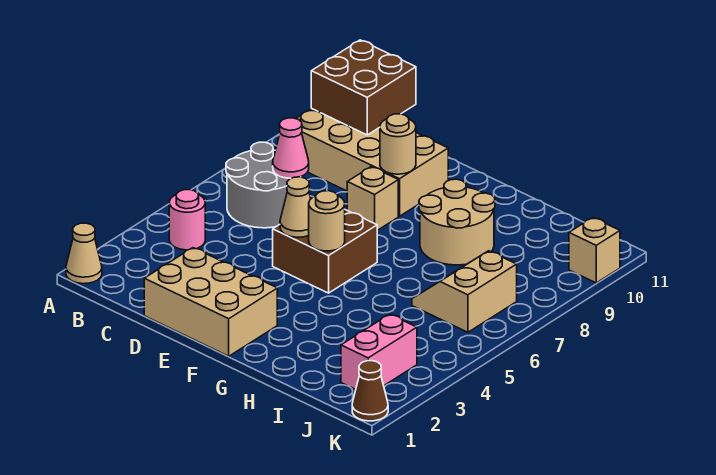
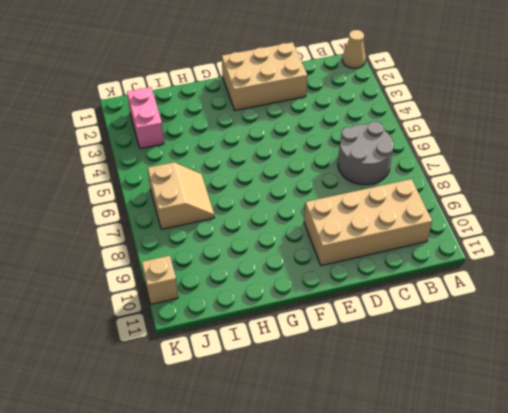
none -> pink 1x1 round brick [169,190,205,250]
none -> brown 2x2 brick [273,210,377,293]
none -> tan 1x1 brick [347,167,398,230]

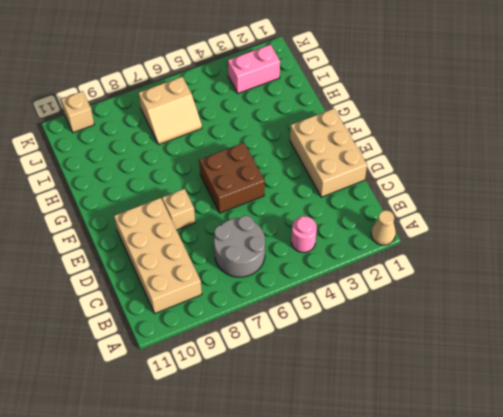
none -> tan 2x2 round brick [419,179,495,265]
none -> brown 1x1 cone [352,361,388,421]
none -> brown 2x2 brick [311,40,416,135]

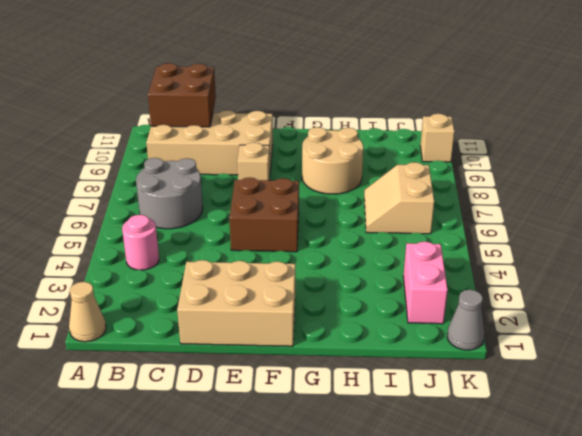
grey 1x1 cone [447,290,484,350] -> brown 1x1 cone [352,361,388,421]
none -> pink 1x1 cone [273,118,309,178]
none -> tan 1x1 cone [280,177,311,237]
none -> tan 1x1 round brick [380,114,416,174]

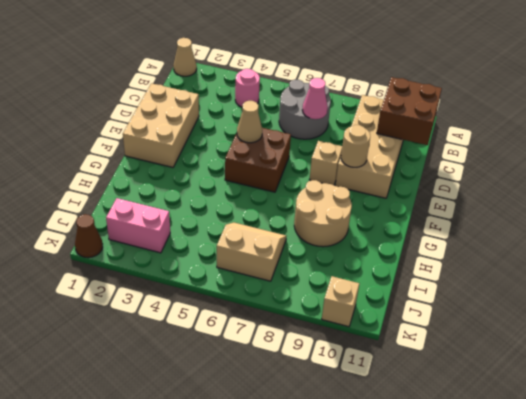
none -> tan 1x1 round brick [309,191,345,251]

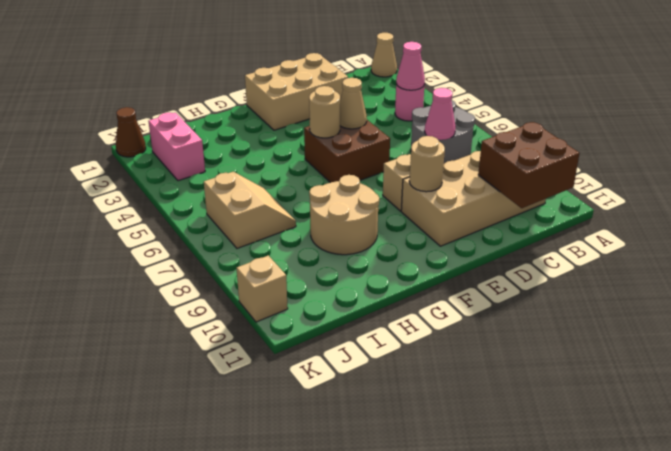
pink 1x1 cone [396,42,425,90] -> none

